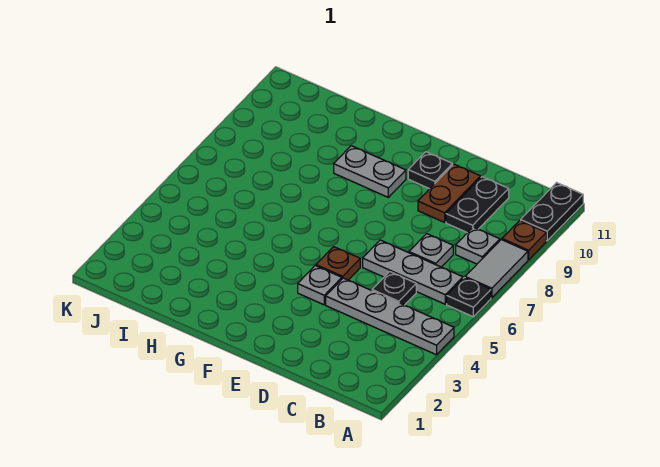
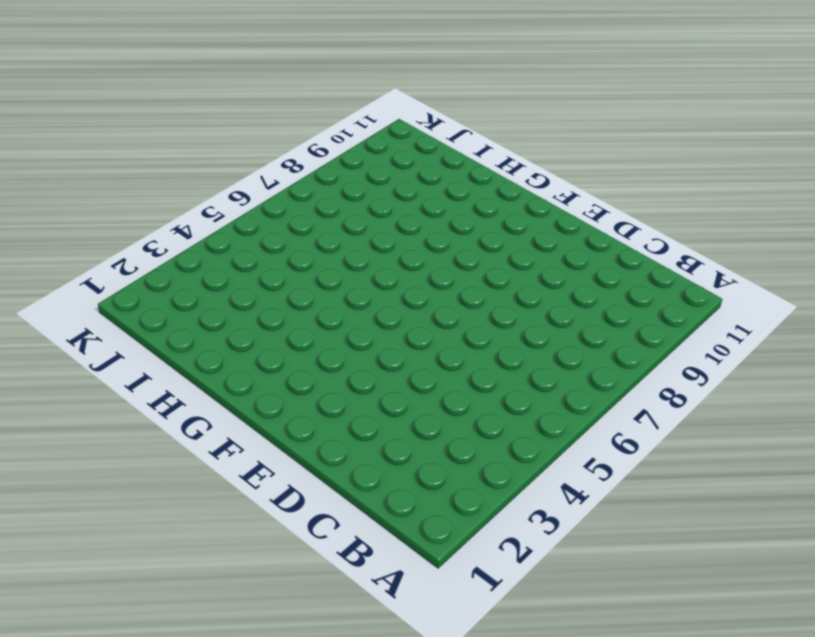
none -> grey 1x4 plate [326,278,454,355]
none -> black 1x1 plate [447,278,491,317]
none -> grey 1x2 tile [465,240,528,298]

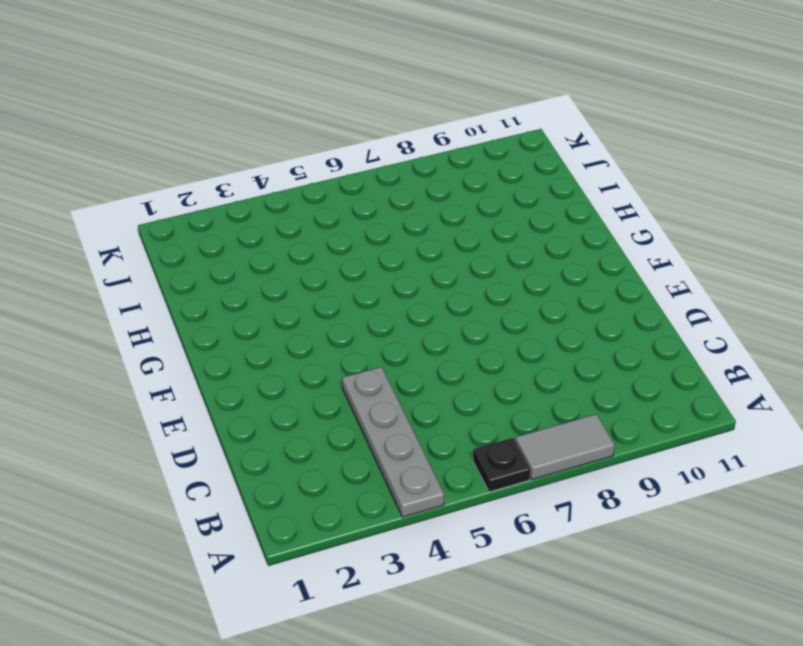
none -> brown 1x1 plate [502,221,546,260]
none -> black 1x2 plate [521,183,583,241]
none -> grey 1x3 plate [363,240,463,304]

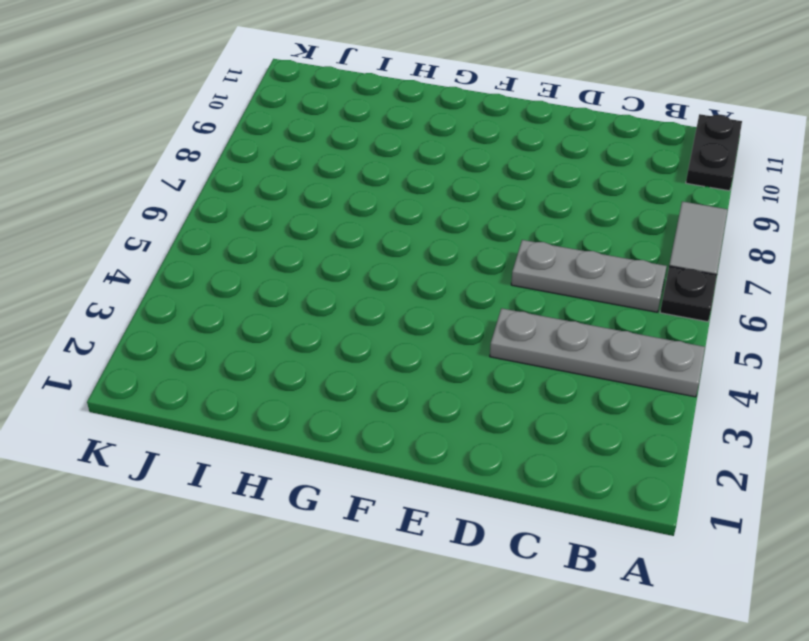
none -> brown 1x1 plate [502,221,546,260]
none -> grey 1x1 plate [456,227,500,264]
none -> black 1x1 plate [372,272,416,305]

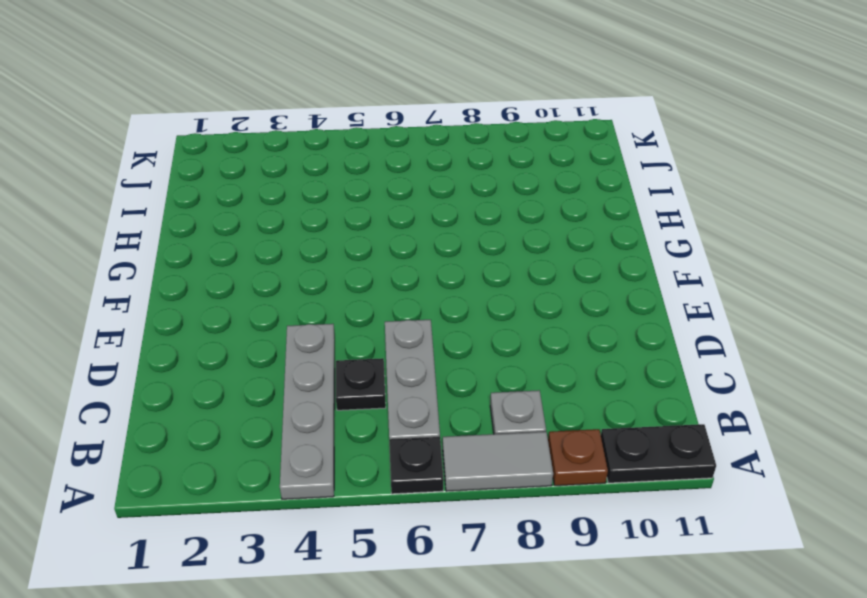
none -> grey 1x1 plate [409,234,453,267]
none -> black 1x2 plate [446,177,509,233]
none -> brown 1x2 plate [418,164,481,222]

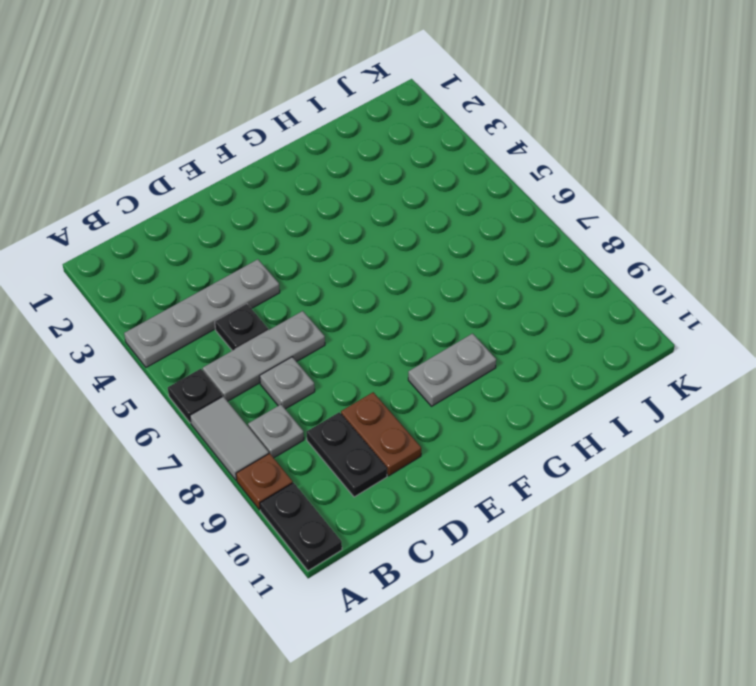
none -> grey 1x1 plate [298,266,342,305]
none -> brown 1x1 plate [316,247,360,280]
none -> black 1x1 plate [408,152,453,189]

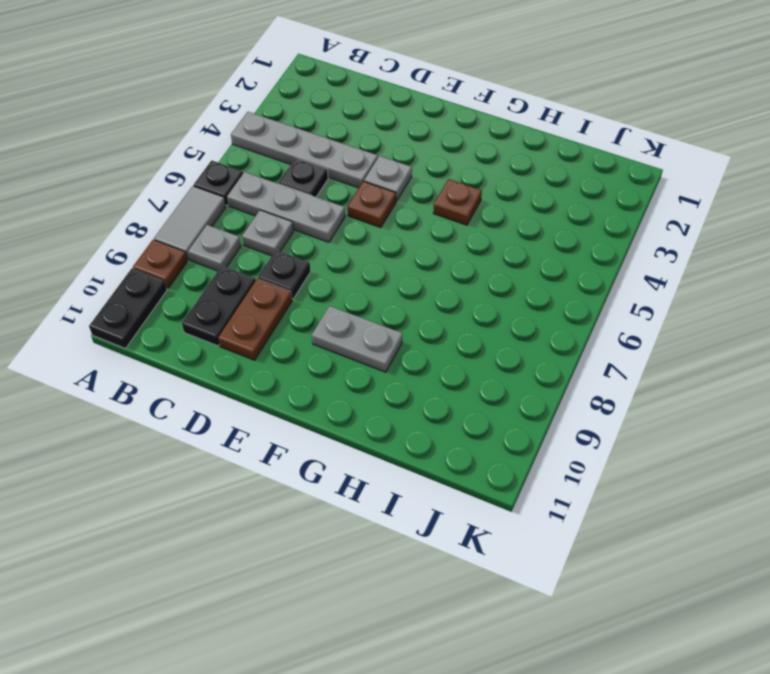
black 1x1 plate [258,250,311,299] -> black 1x1 plate moved to [408,152,453,189]
brown 1x1 plate [433,179,482,225] -> none

